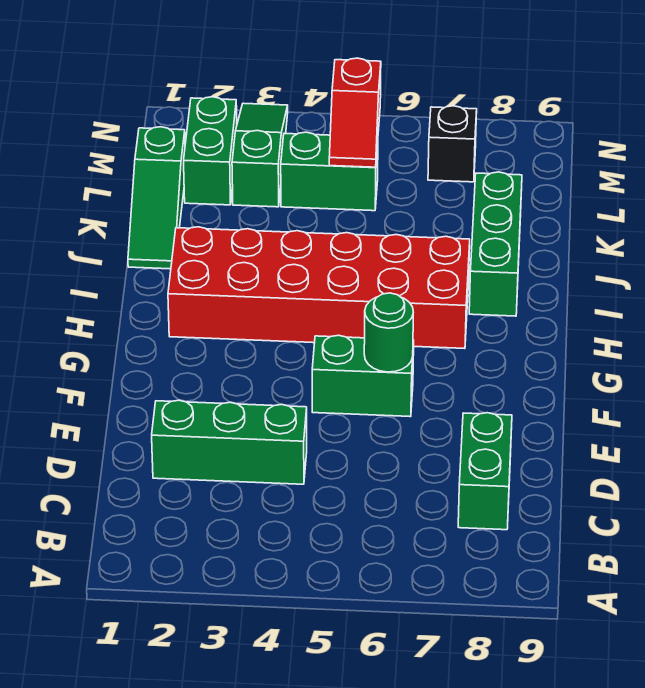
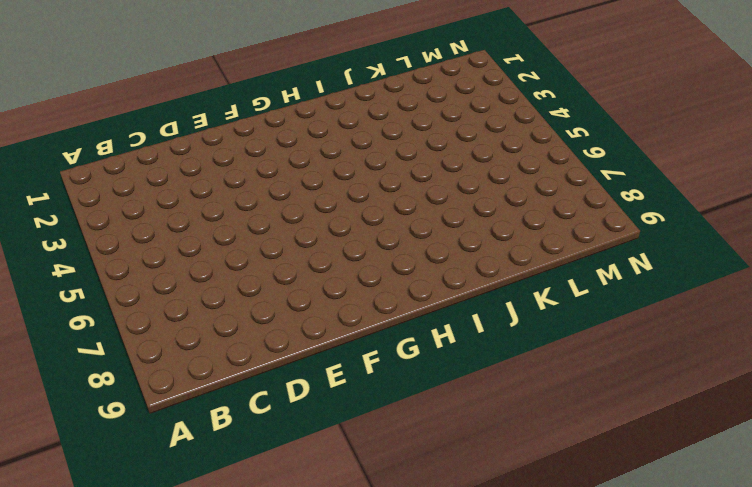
none -> green 1x2 brick [458,413,512,530]
none -> green 1x3 brick [152,400,307,484]
none -> green 1x2 brick [312,335,414,417]

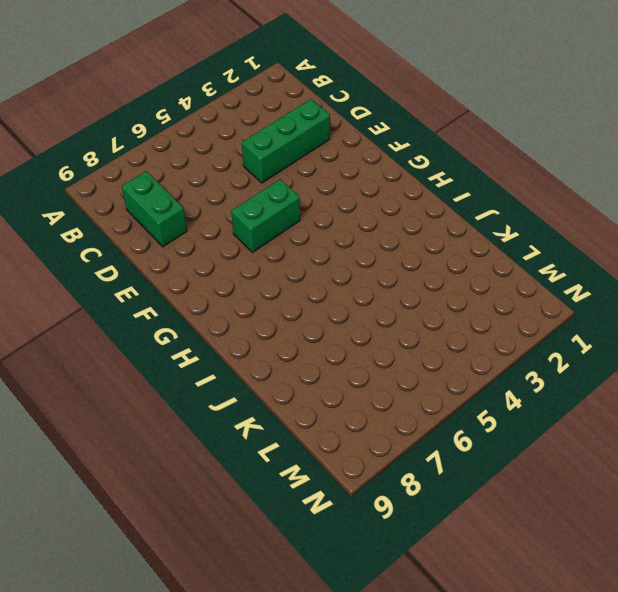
none -> red 2x6 brick [168,227,470,349]
none -> green 1x3 brick [469,172,522,316]
none -> green 1x3 slope [128,127,185,269]

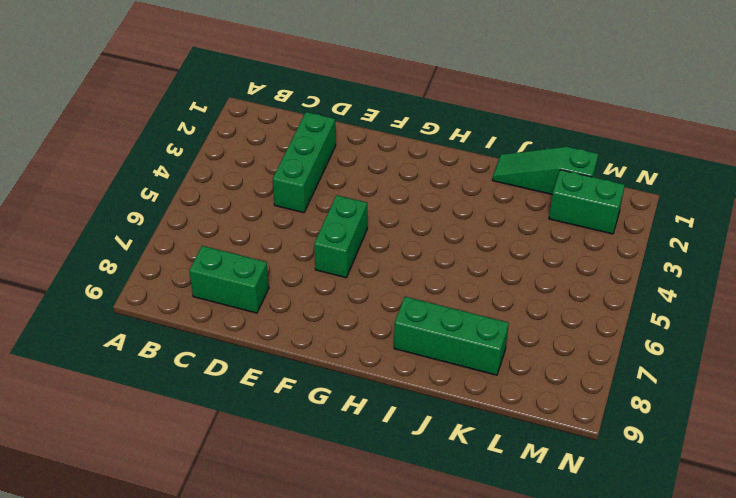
none -> red 2x6 brick [168,227,470,349]
none -> green 1x3 slope [232,103,288,207]
none -> green 1x2 brick [281,132,378,211]

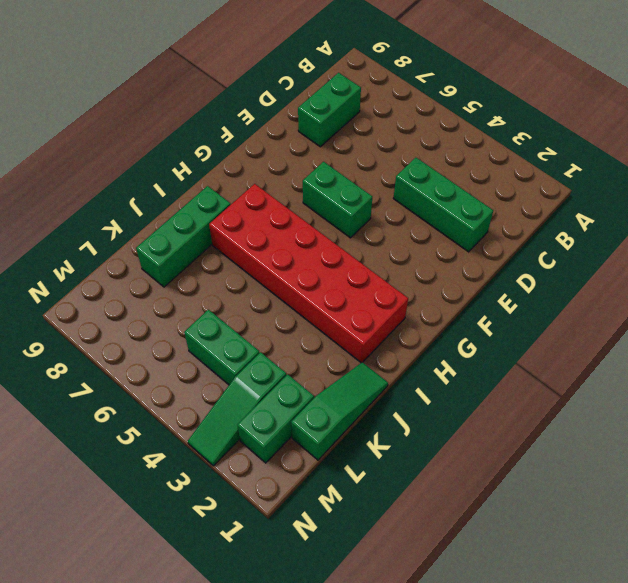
none -> black 1x1 brick [428,106,477,182]
none -> green 1x1 round brick [364,293,413,372]
none -> red 1x2 slope [329,58,381,167]

